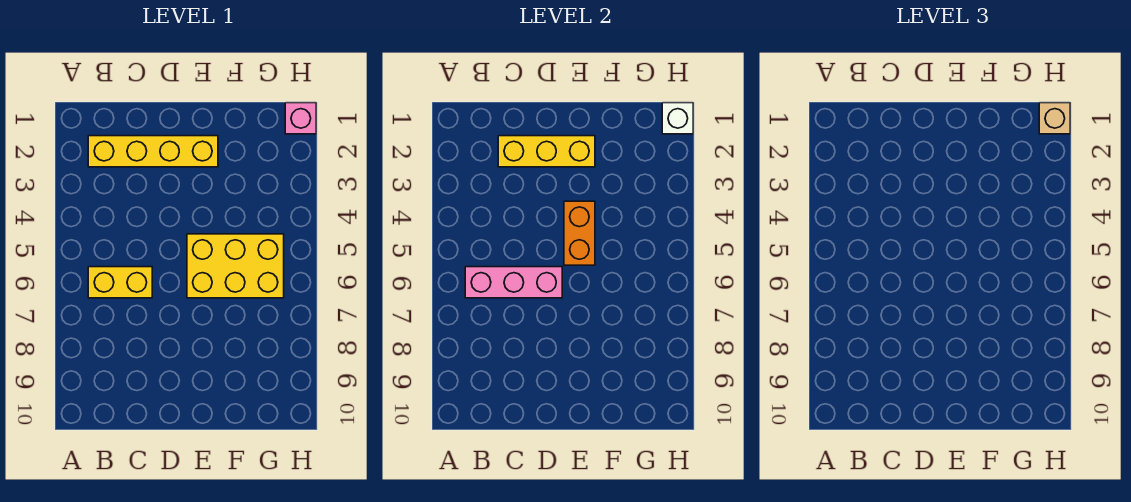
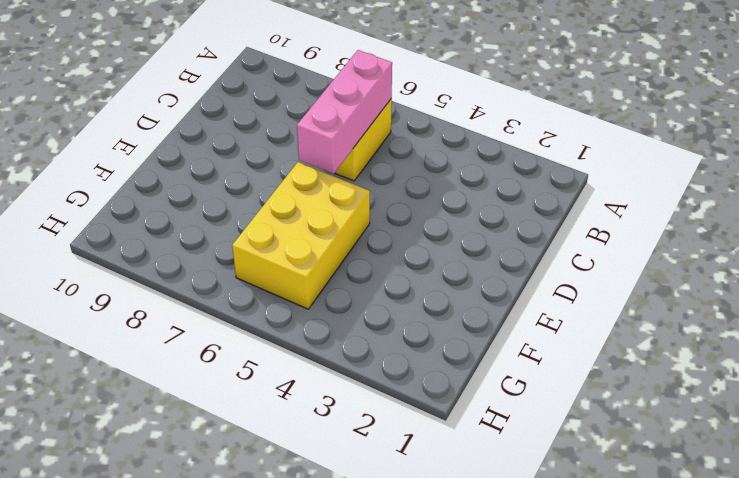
none -> yellow 1x4 brick [88,136,218,167]
none -> pink 1x1 brick [285,103,316,134]

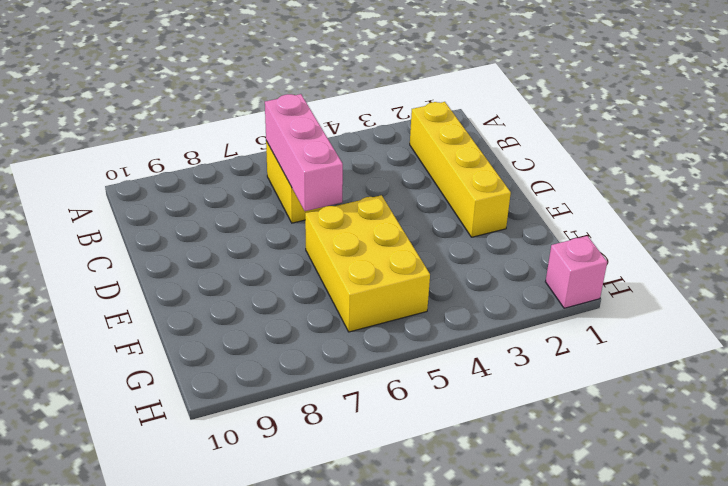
none -> yellow 1x3 brick [498,136,595,167]
none -> orange 1x2 brick [564,201,595,265]

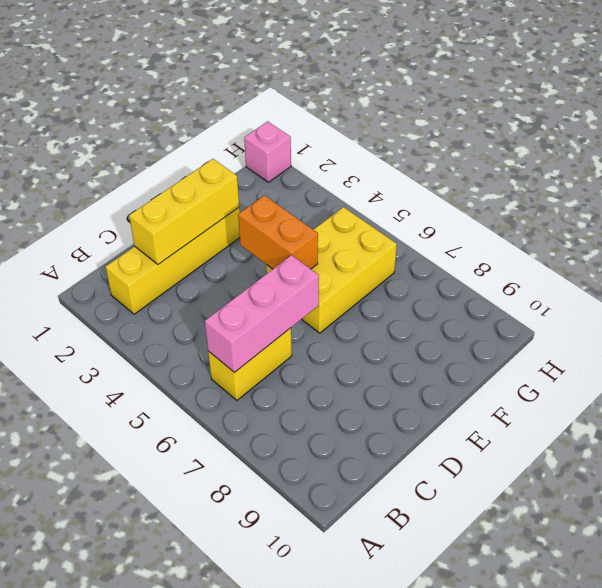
none -> white 1x1 brick [662,103,693,134]
none -> tan 1x1 brick [1039,103,1070,134]

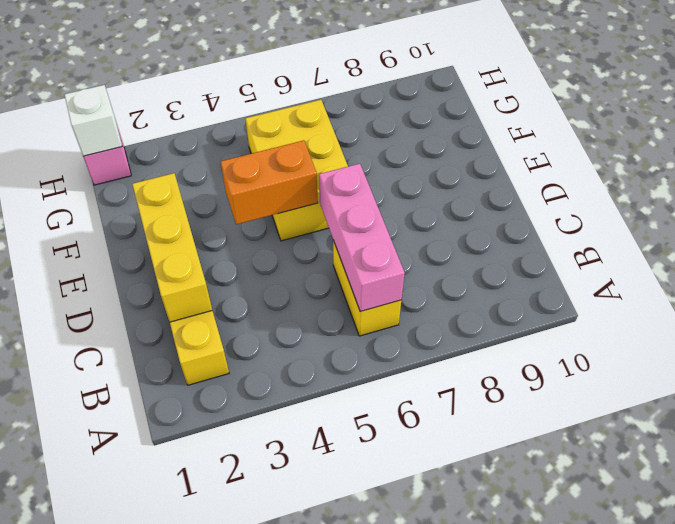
none -> tan 1x1 brick [1039,103,1070,134]

